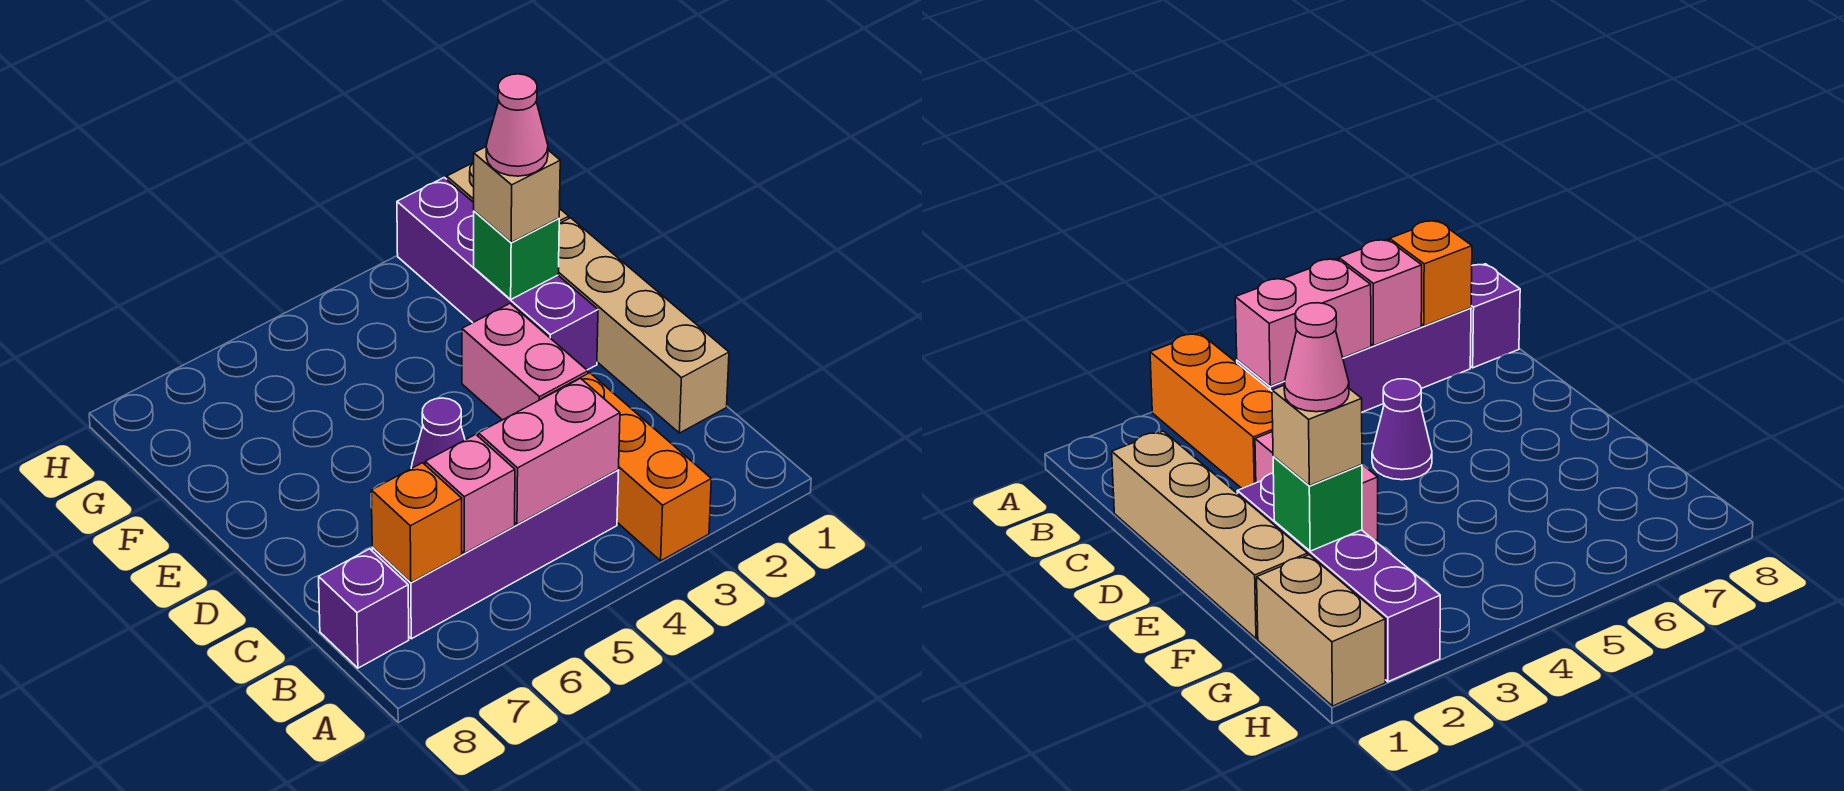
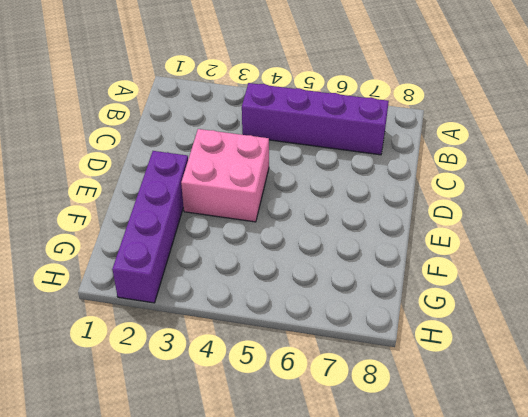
pink 2x2 brick [181,129,269,222] -> pink 1x2 brick [462,304,588,420]
none -> orange 1x3 brick [542,373,711,561]
none -> purple 1x1 brick [319,549,409,668]
none -> tan 1x4 brick [558,218,729,433]

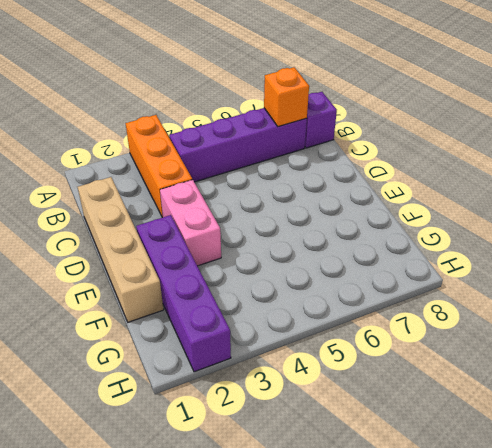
none -> purple 1x1 cone [411,398,465,468]
none -> tan 1x2 brick [1257,555,1385,706]
none -> pink 1x2 brick [478,379,620,525]

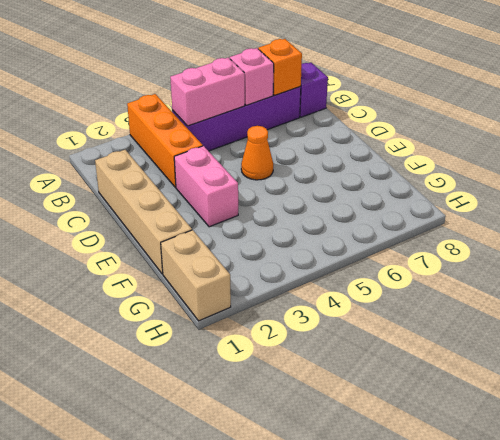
orange 1x1 cone [241,126,273,180] -> purple 1x1 cone [411,398,465,468]
none -> purple 1x4 brick [397,178,598,370]
none -> green 1x1 brick [474,211,559,299]
none -> tan 1x1 brick [474,147,560,242]

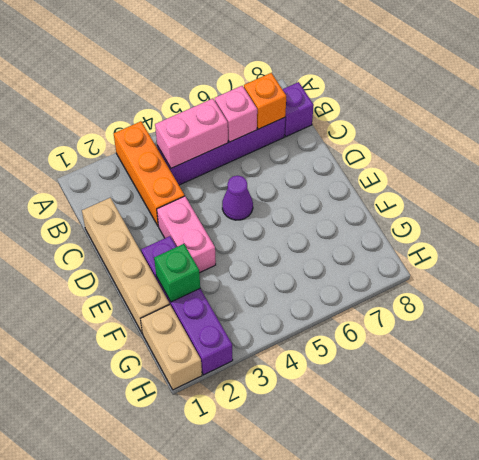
none -> tan 1x1 brick [474,147,560,242]
none -> pink 1x1 cone [486,74,548,176]

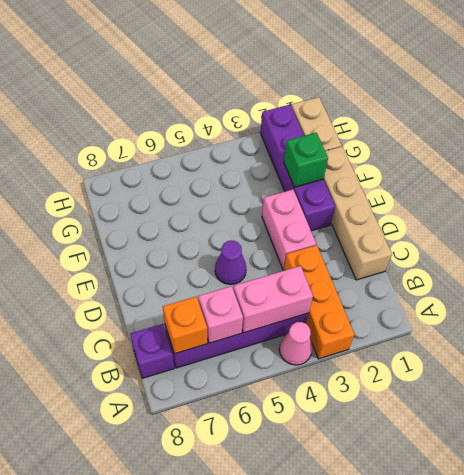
pink 1x1 cone [279,322,313,365] -> pink 1x1 cone moved to [486,74,548,176]
none -> tan 1x1 brick [474,147,560,242]

